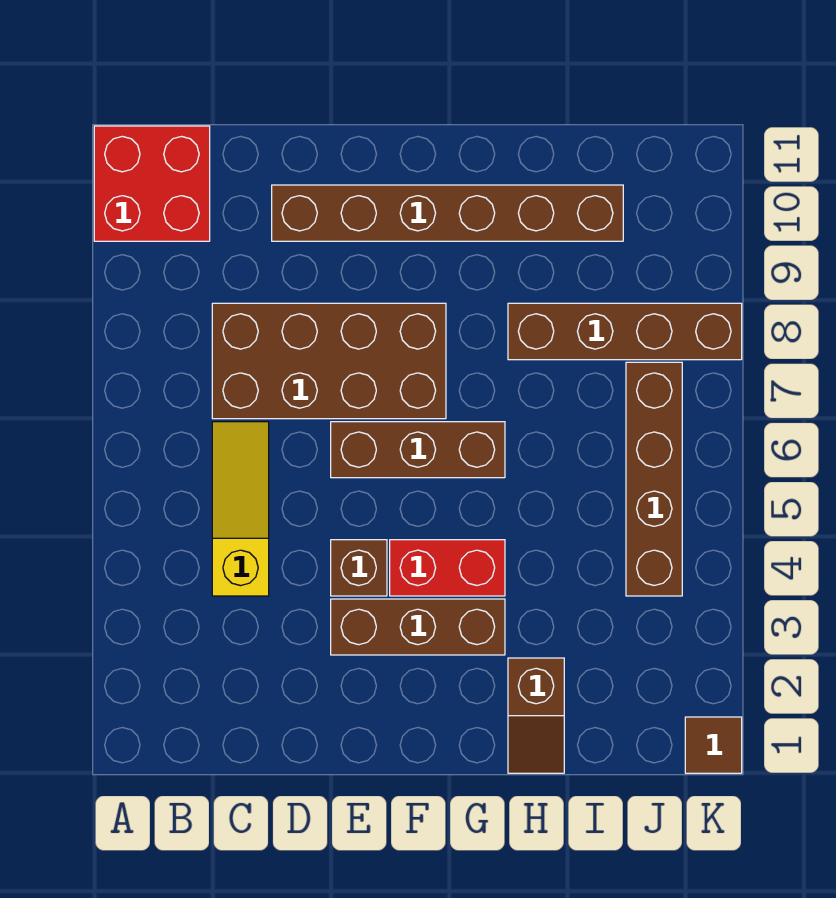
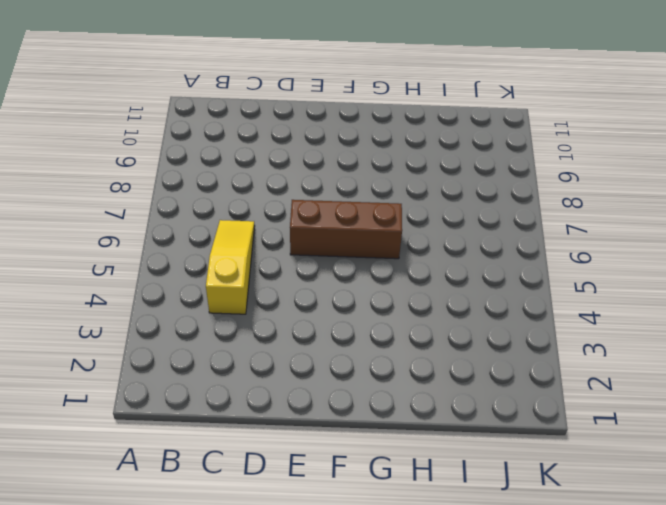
none -> red 2x2 brick [94,126,210,241]
none -> brown 2x4 brick [212,303,446,419]
none -> brown 1x6 brick [272,185,623,241]

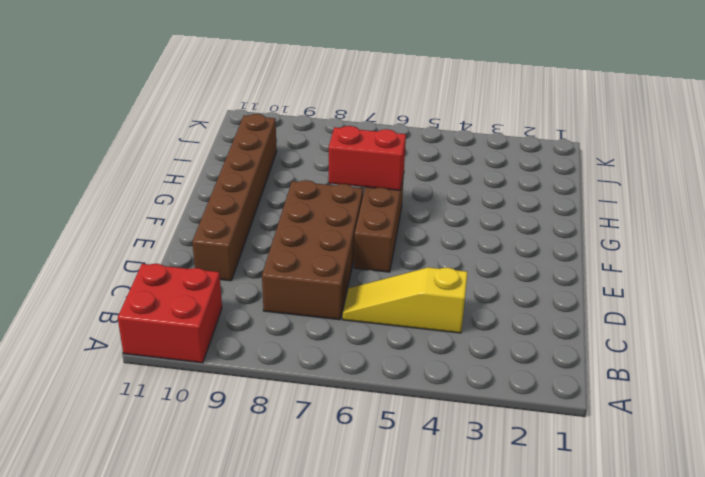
red 1x2 brick [329,126,406,190] -> red 1x2 brick turned to [390,540,505,596]
none -> brown 1x3 brick [331,599,505,655]
none -> brown 1x1 brick [331,540,387,596]
none -> brown 1x2 slope [508,658,564,773]

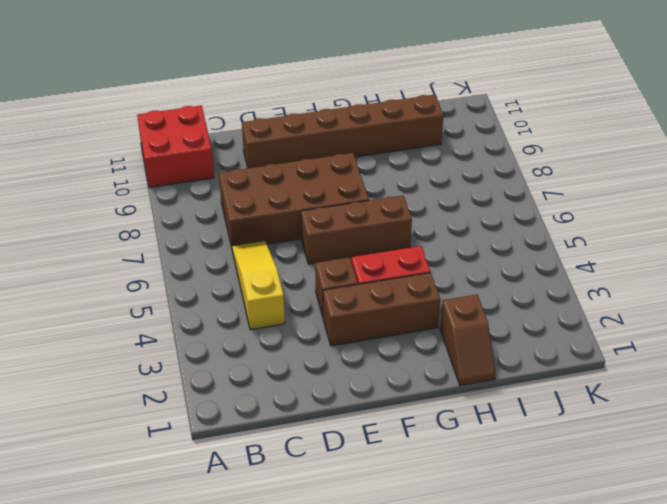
none -> brown 1x4 brick [508,303,742,360]
none -> brown 1x4 brick [626,362,682,596]
none -> brown 1x1 tile [685,717,742,773]

